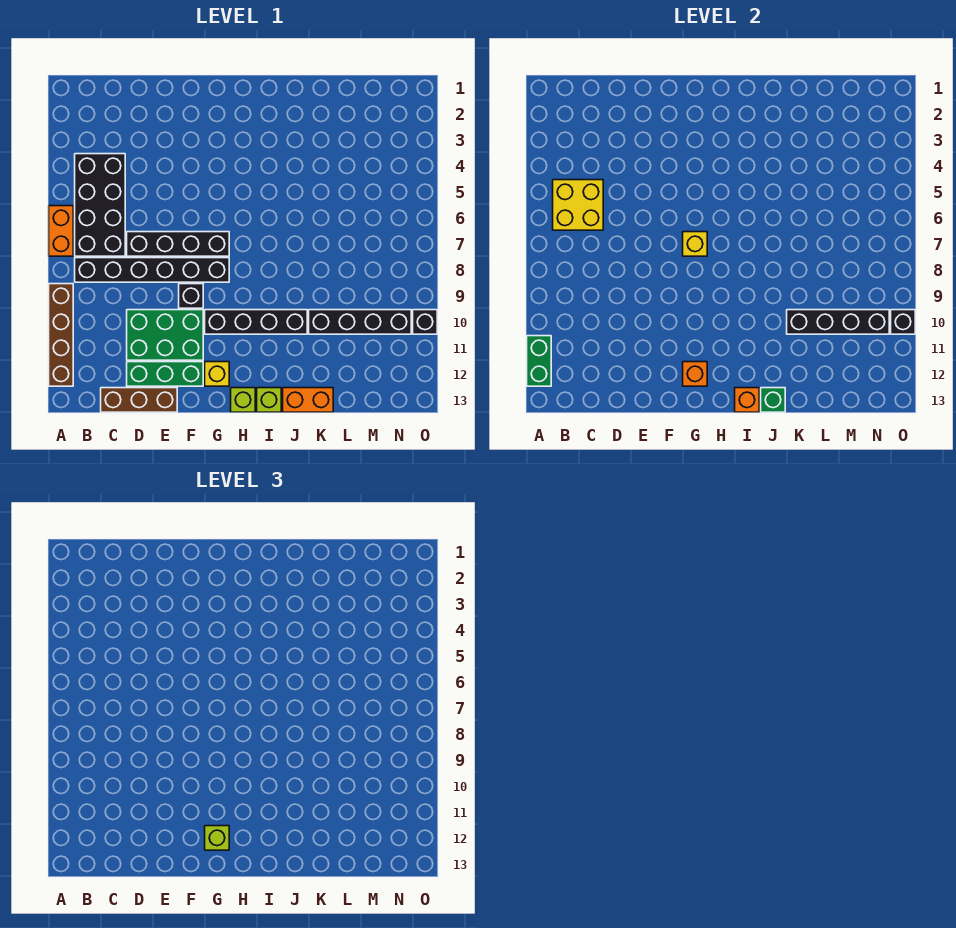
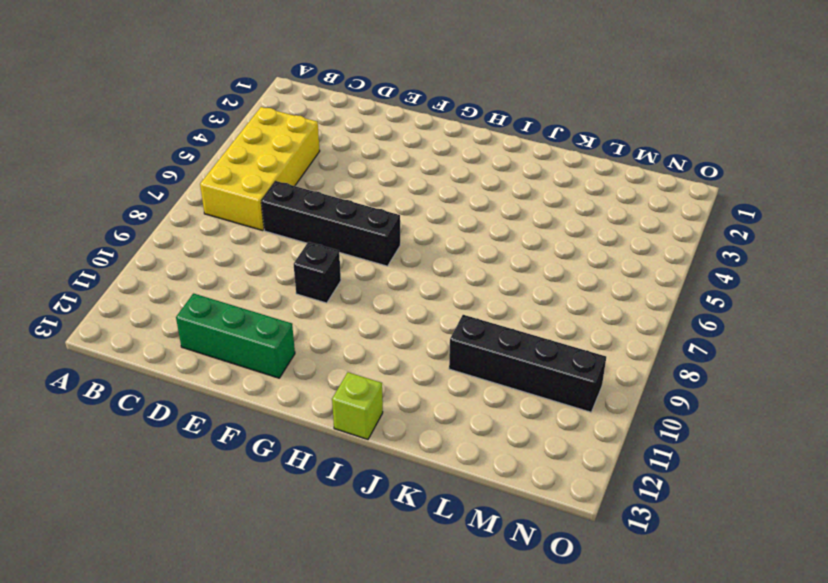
yellow 2x4 brick [200,107,320,231] -> black 2x4 brick [75,154,125,256]
none -> orange 1x2 brick [49,206,73,256]
none -> brown 1x4 brick [49,284,73,386]
none -> black 1x6 brick [75,258,229,282]

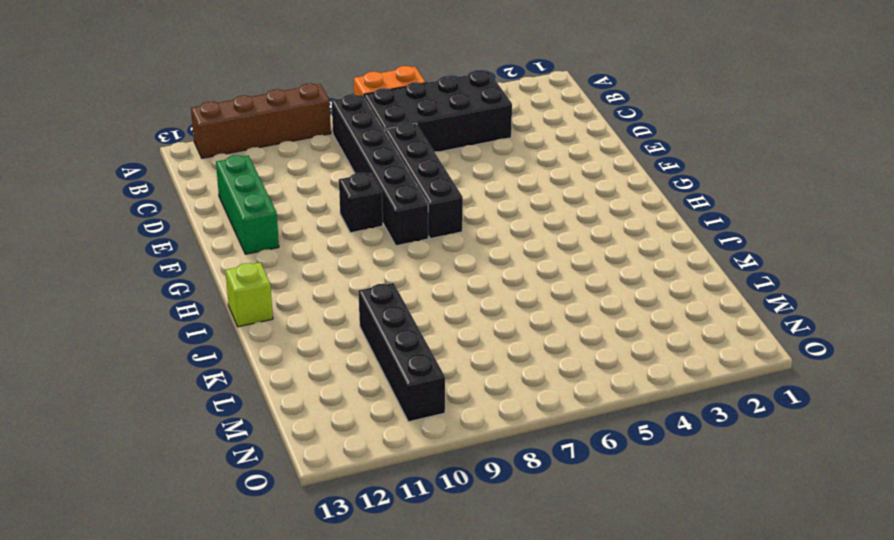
none -> brown 1x3 brick [101,388,177,412]
none -> green 2x3 brick [127,310,203,360]
none -> black 1x4 brick [205,310,307,334]

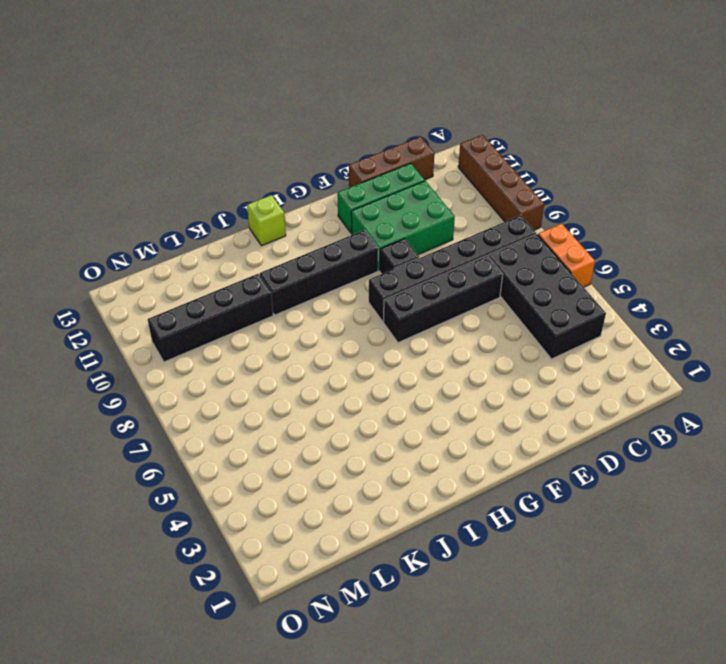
none -> yellow 1x1 brick [205,362,229,386]
none -> lime 1x1 brick [231,388,255,412]
none -> orange 1x2 brick [283,388,333,412]

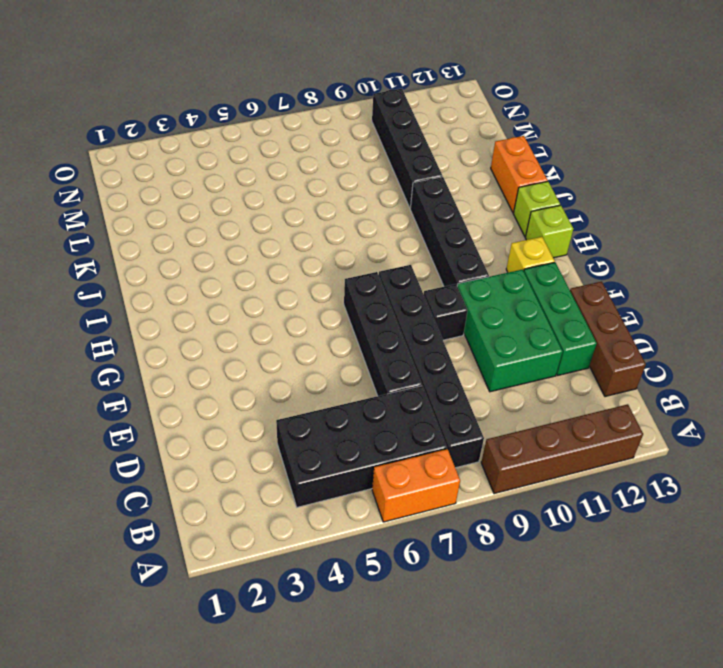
none -> black 1x1 brick [413,310,437,334]
none -> green 1x2 brick [527,336,551,386]
none -> yellow 2x2 brick [553,180,603,230]

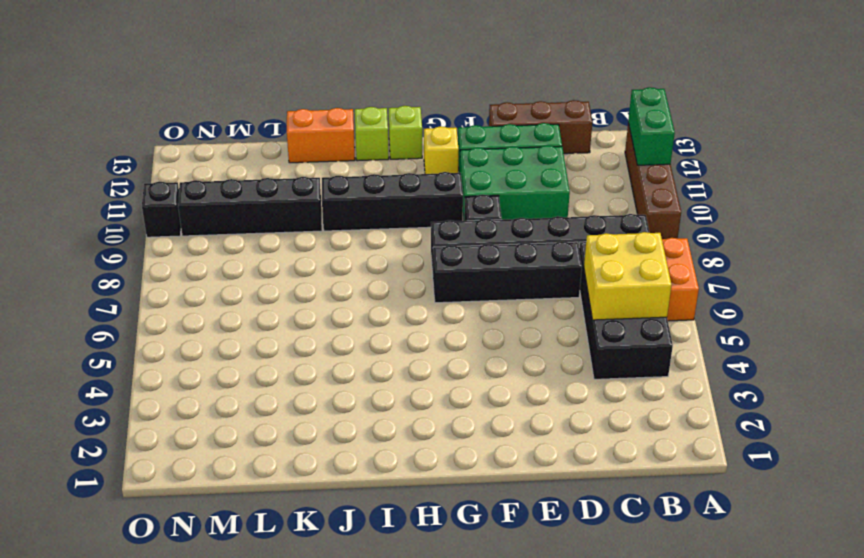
none -> yellow 1x1 brick [683,232,707,256]
none -> orange 1x1 brick [683,362,707,386]
none -> orange 1x1 brick [735,388,759,412]

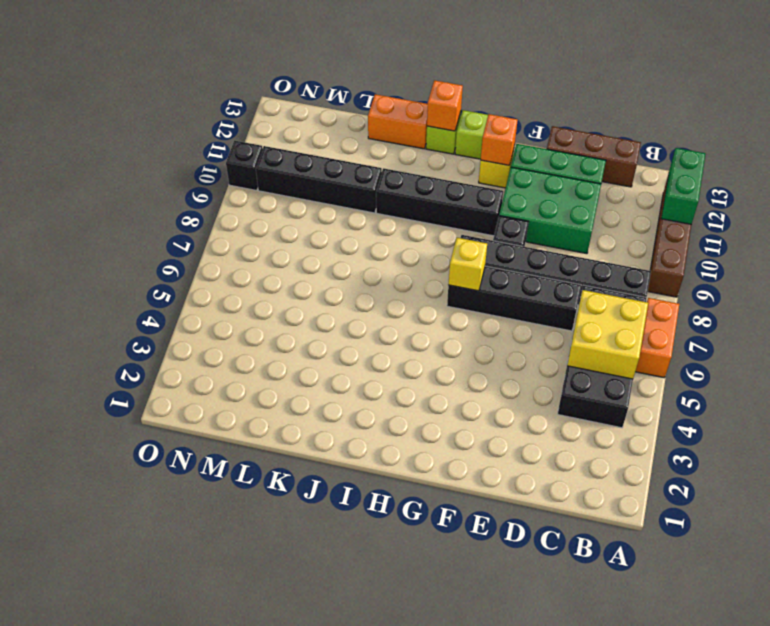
none -> green 1x1 brick [761,388,785,412]
none -> black 1x4 brick [787,310,889,334]
none -> black 1x1 brick [891,310,915,334]

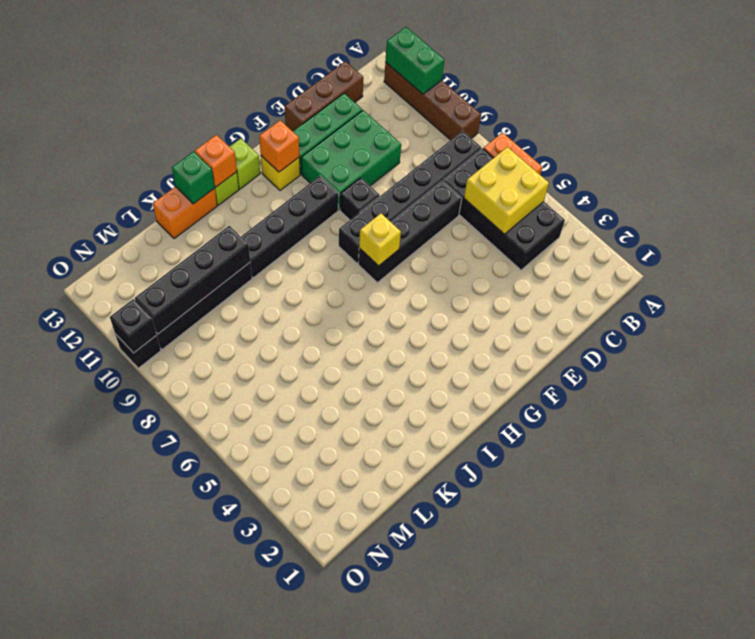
none -> lime 1x1 brick [205,826,229,850]

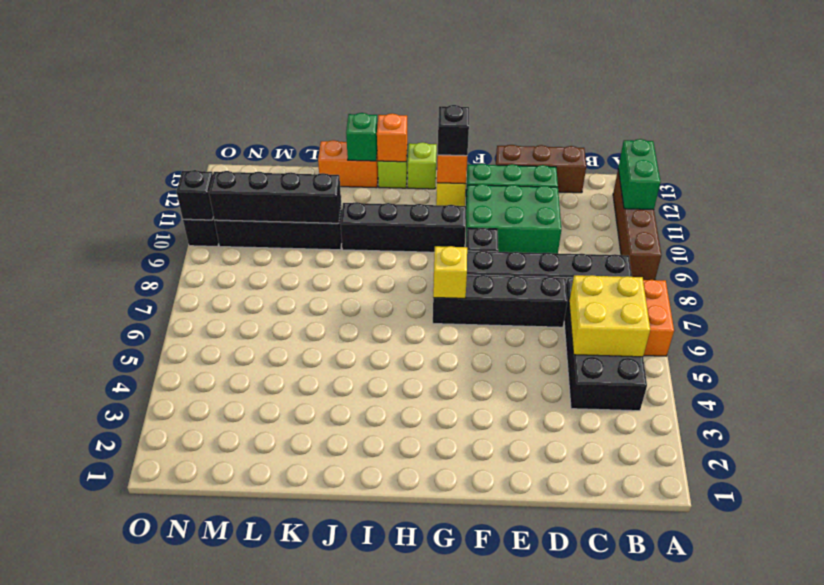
black 1x1 brick [438,105,469,156] -> lime 1x1 brick [205,826,229,850]

